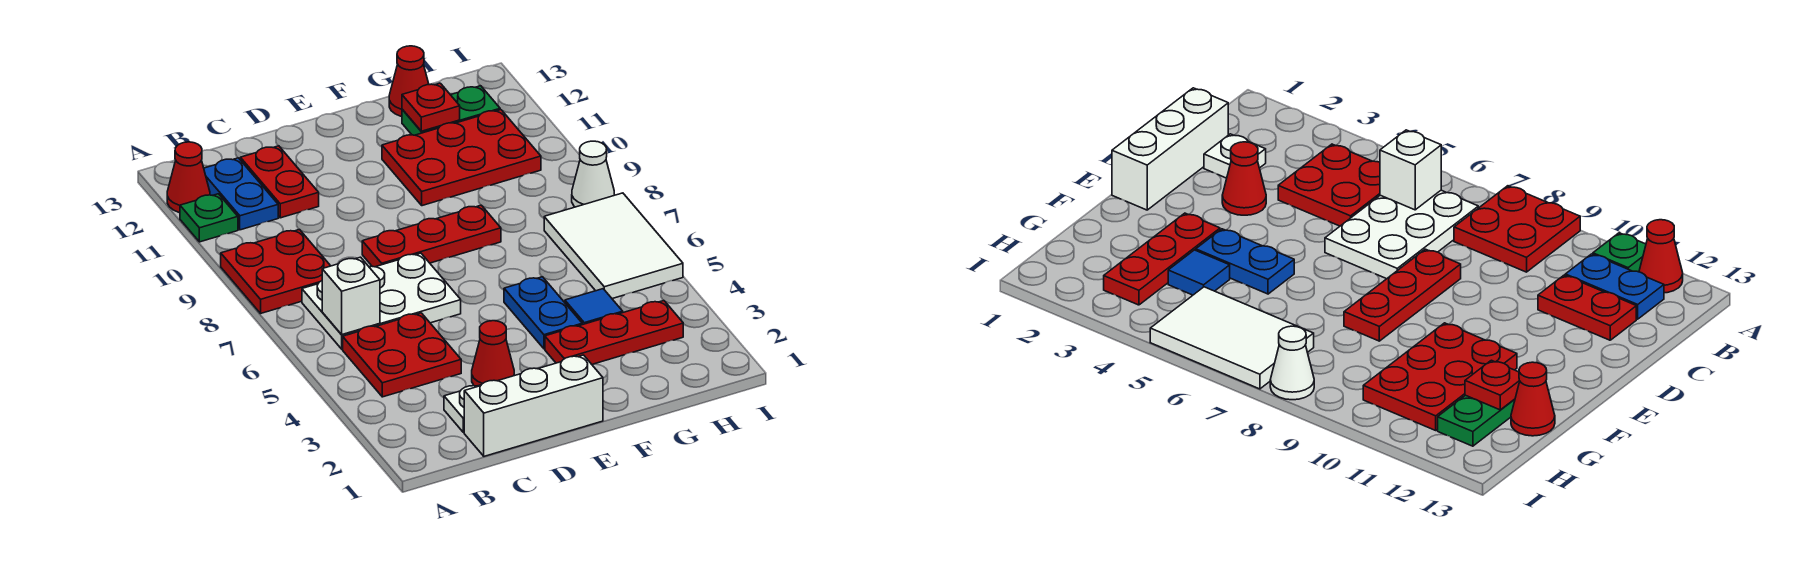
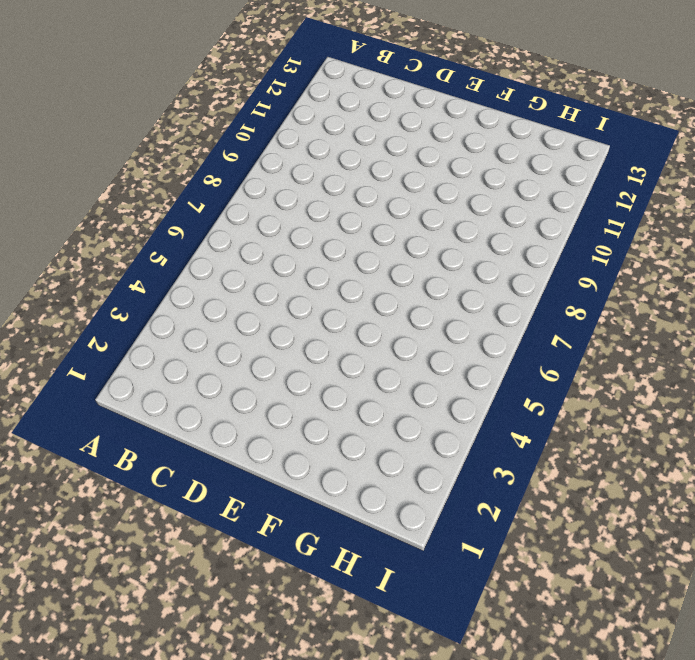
none -> red 2x2 plate [221,229,330,313]
none -> green 1x1 plate [180,194,238,242]
none -> red 1x1 cone [167,142,210,213]

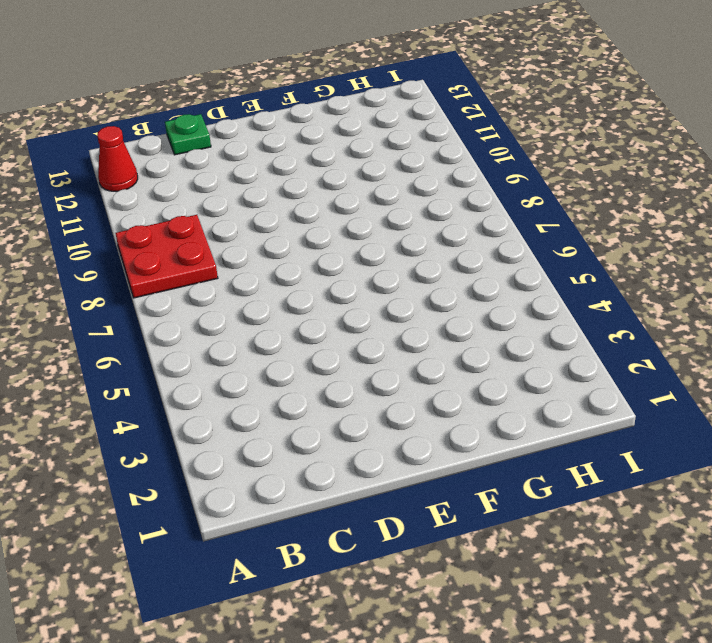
green 1x1 plate [165,114,211,155] -> green 1x1 plate moved to [180,194,238,242]
none -> red 2x2 plate [343,313,461,397]
none -> white 2x3 plate [302,253,461,349]
none -> blue 1x2 plate [204,158,278,230]

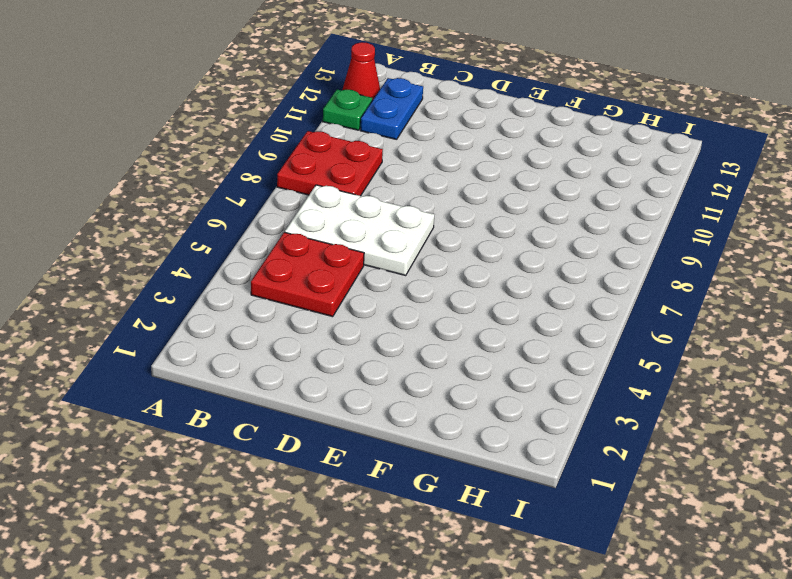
none -> white 1x3 brick [464,355,603,456]
none -> white 1x1 plate [444,385,481,433]
none -> red 1x2 plate [240,146,319,218]

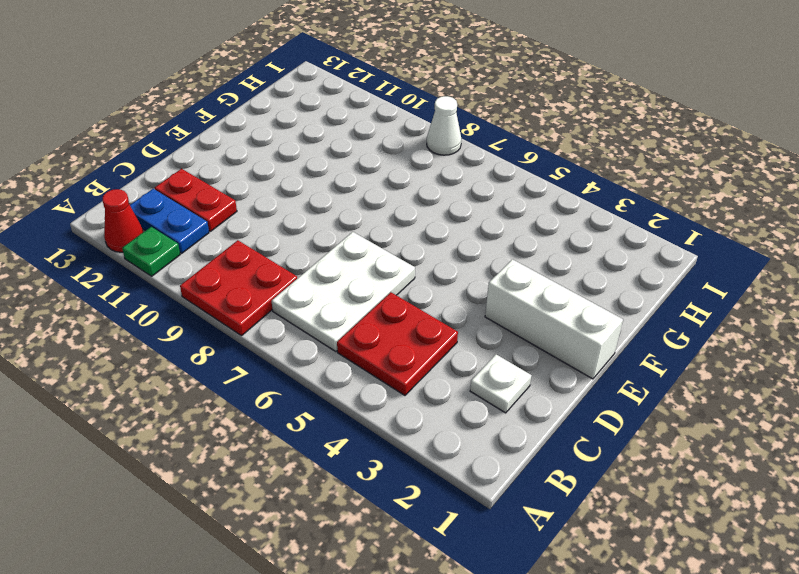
white 1x3 brick [485,259,623,379] -> white 1x3 brick turned to [464,355,603,456]
none -> red 1x1 cone [472,321,514,386]
none -> red 1x3 plate [362,205,501,267]
none -> red 1x3 plate [545,300,683,364]

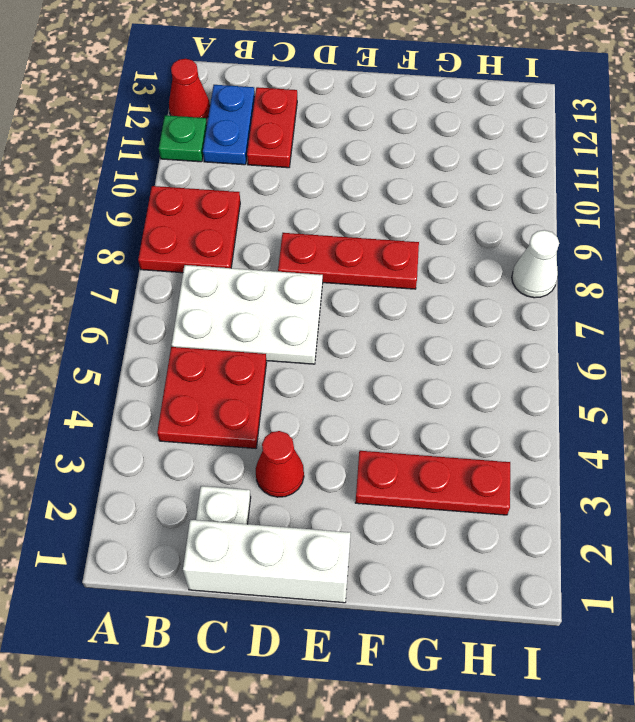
none -> blue 1x2 plate [504,277,582,349]
none -> red 2x3 plate [382,110,541,206]
none -> blue 1x1 tile [565,289,623,325]

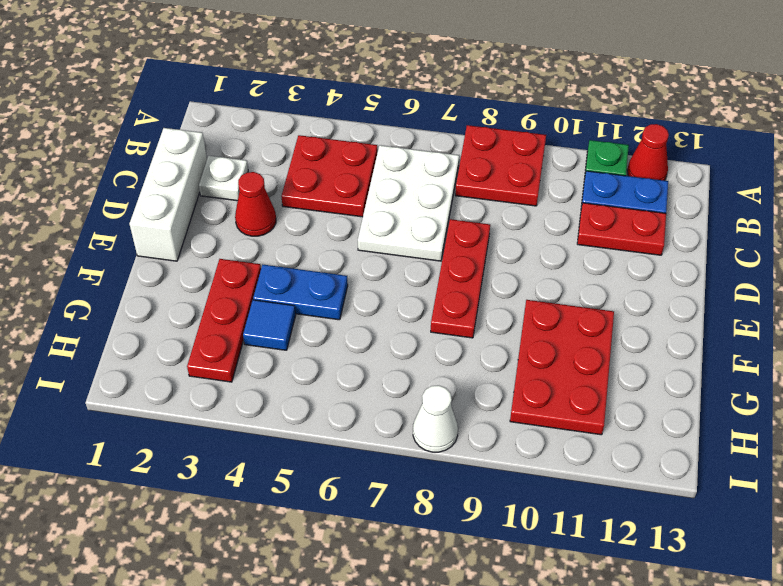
none -> green 1x2 plate [402,86,500,135]
none -> red 1x1 cone [389,46,429,117]
none -> white 2x3 tile [544,193,683,299]

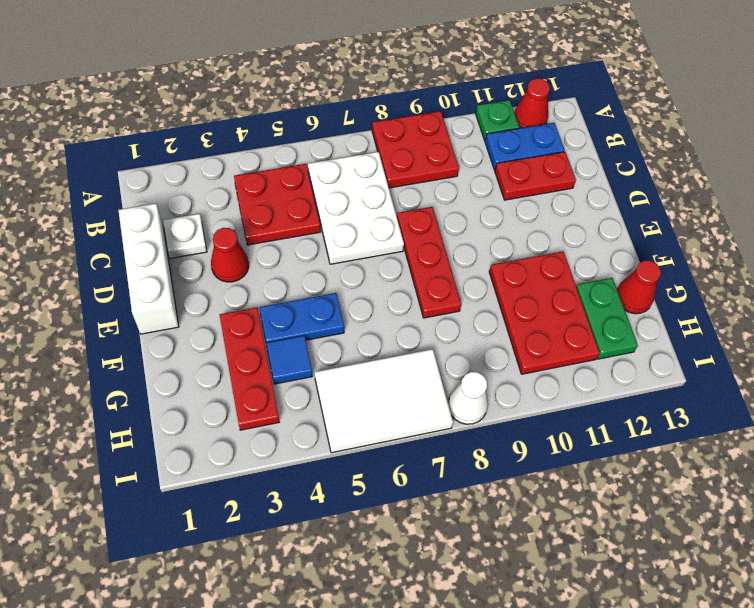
none -> white 1x1 brick [322,257,380,335]
none -> red 1x1 plate [402,83,460,131]

